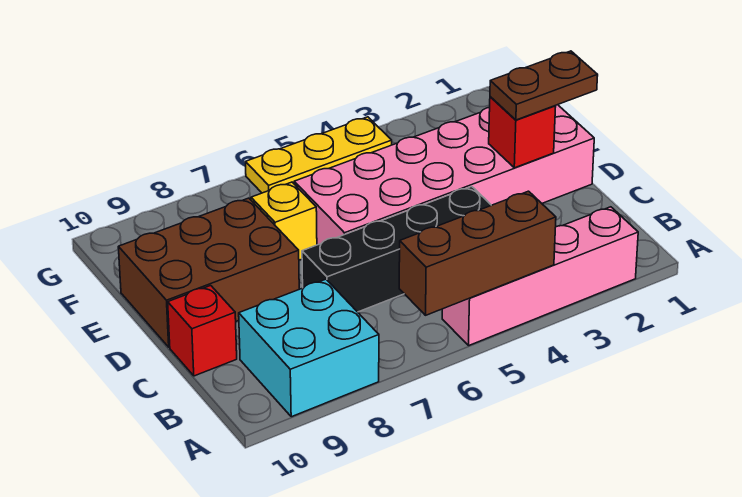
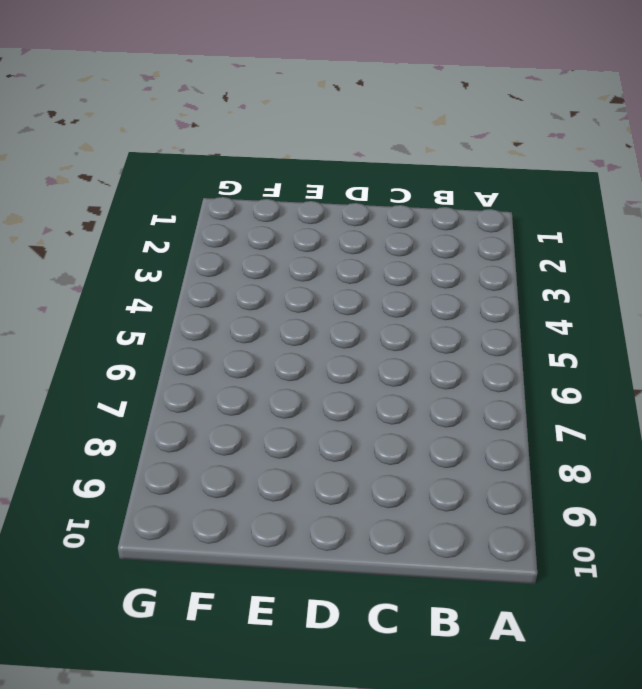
none -> pink 1x4 brick [442,207,638,346]
none -> cyan 2x2 brick [239,279,379,417]

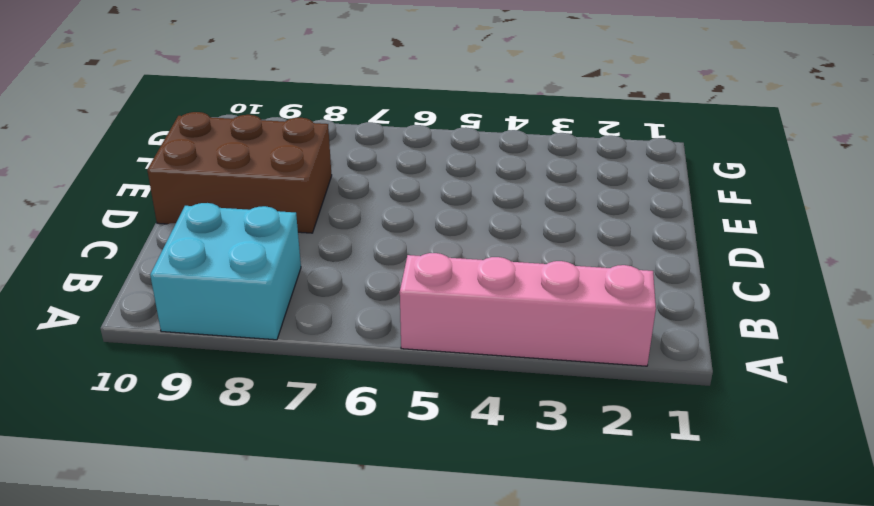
none -> black 1x4 brick [302,186,491,312]
none -> red 1x1 brick [168,286,237,376]

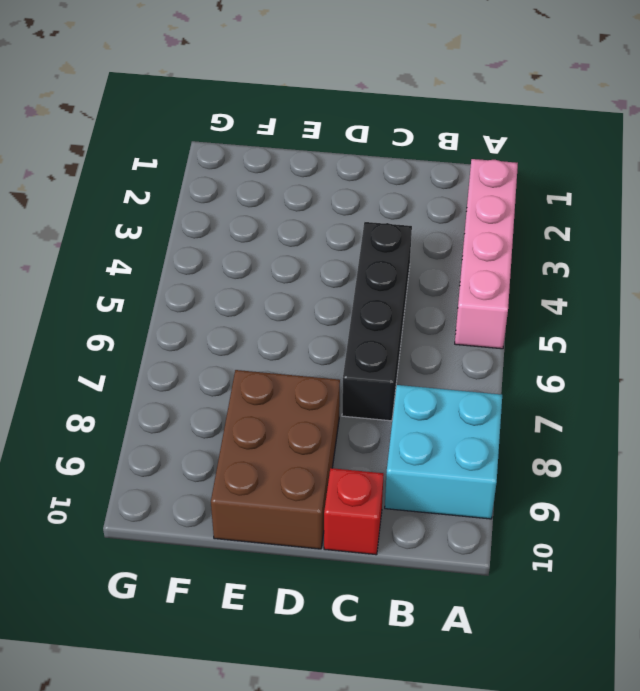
none -> pink 2x6 brick [294,105,594,245]
none -> yellow 1x1 brick [251,182,317,260]

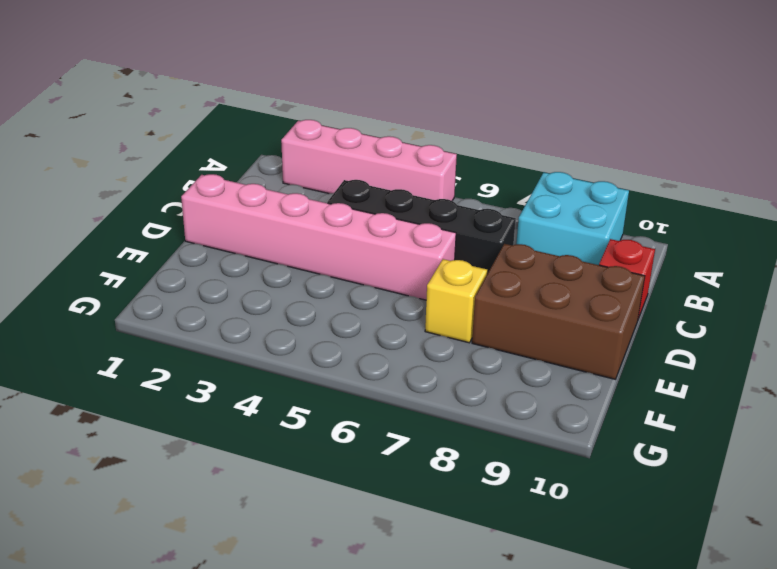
pink 1x6 brick [181,174,456,300] -> pink 2x6 brick [294,105,594,245]
none -> yellow 1x3 plate [246,117,392,193]
none -> brown 1x3 brick [399,191,556,315]

